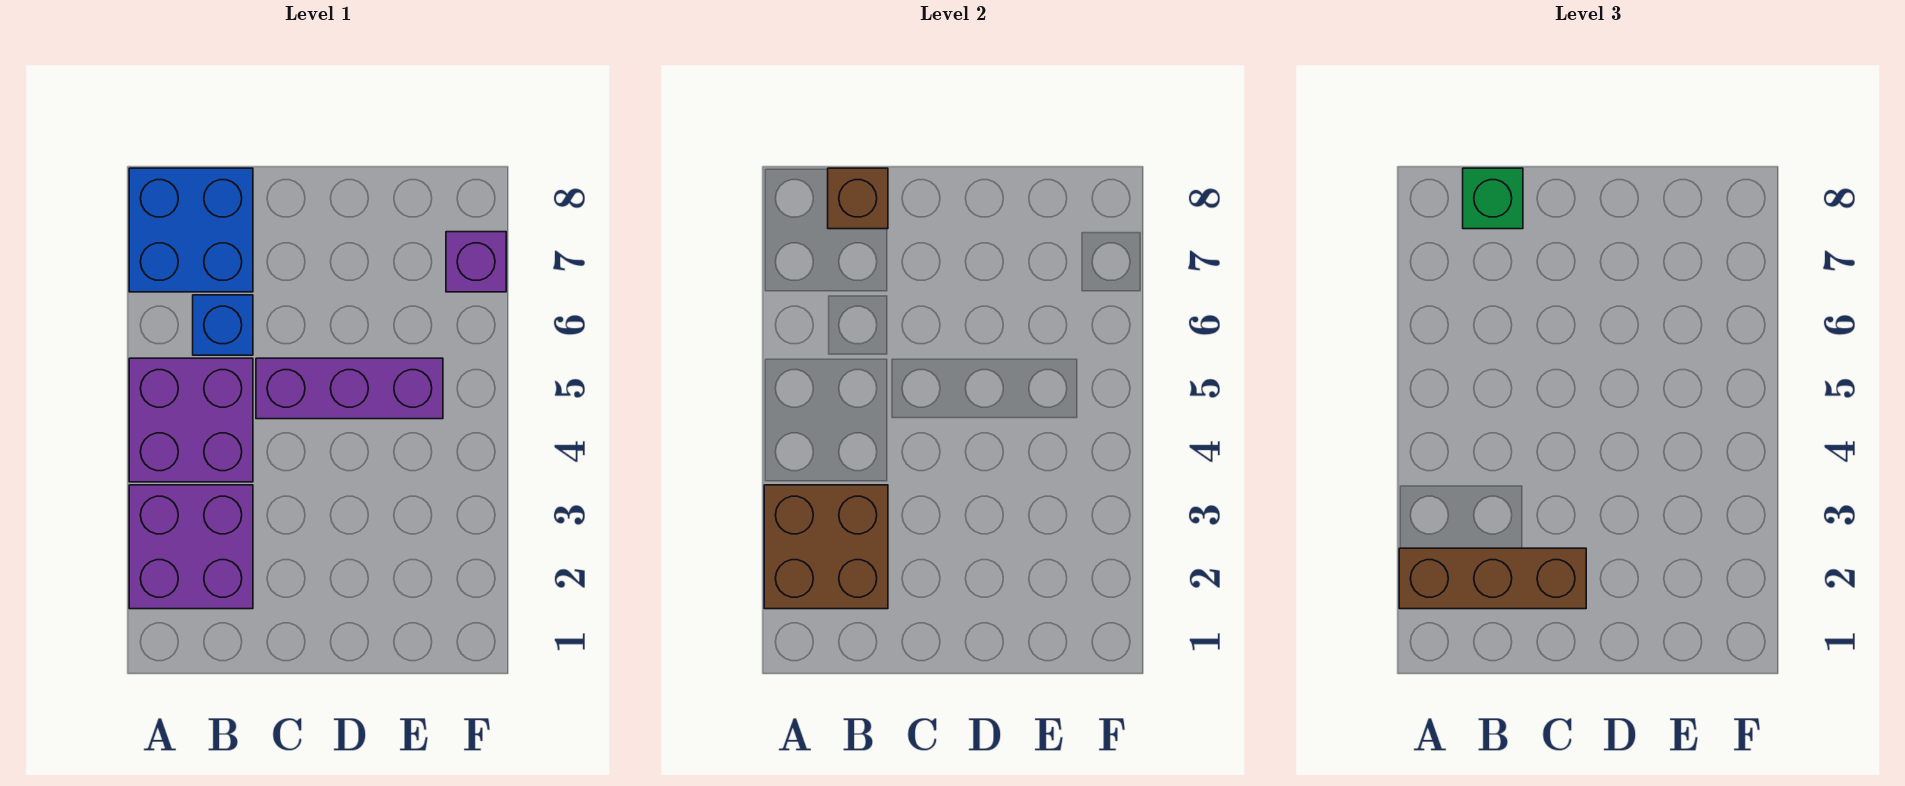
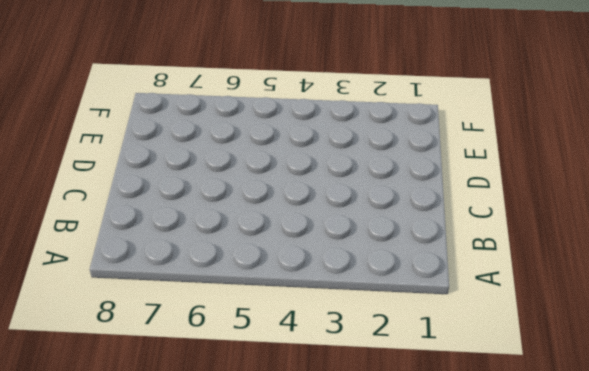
none -> purple 2x2 brick [129,485,253,609]
none -> purple 2x2 brick [129,358,253,482]

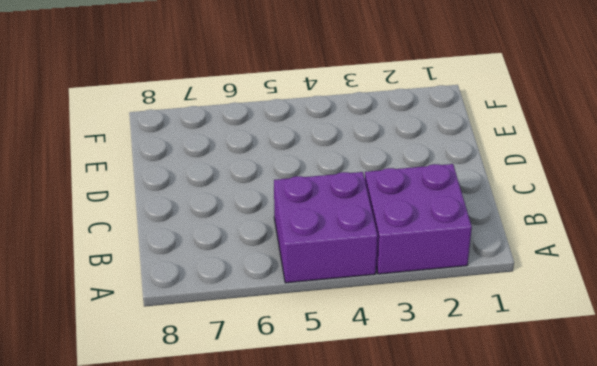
none -> blue 2x2 brick [129,168,253,292]
none -> blue 1x1 brick [193,295,253,355]

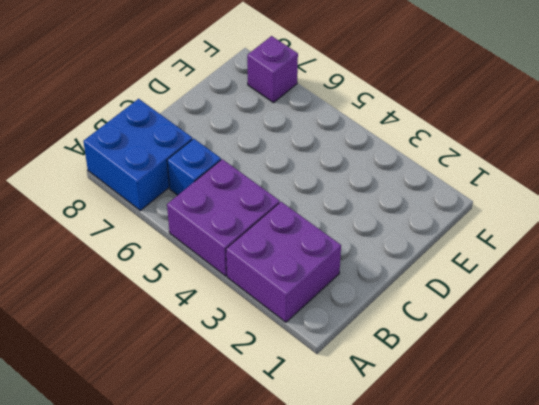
none -> purple 1x3 brick [256,358,443,419]
none -> brown 2x2 brick [764,485,888,609]

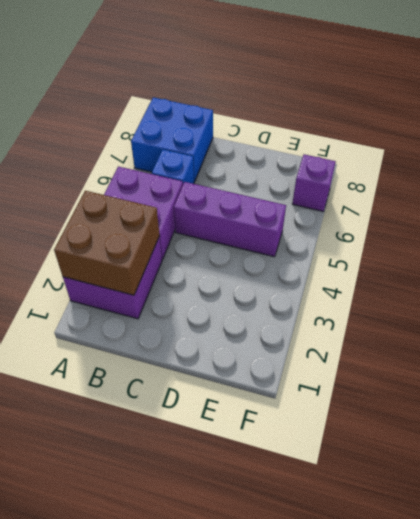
none -> brown 1x1 brick [828,168,888,229]
none -> brown 1x3 brick [1399,548,1586,609]

